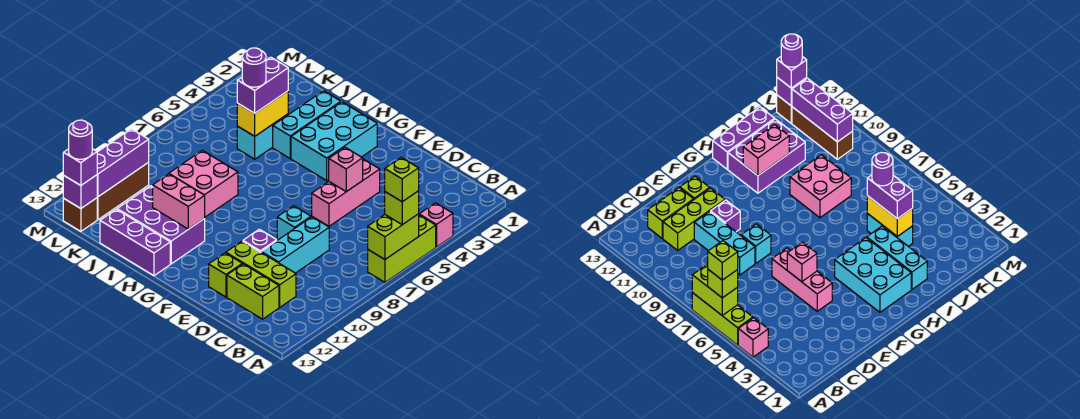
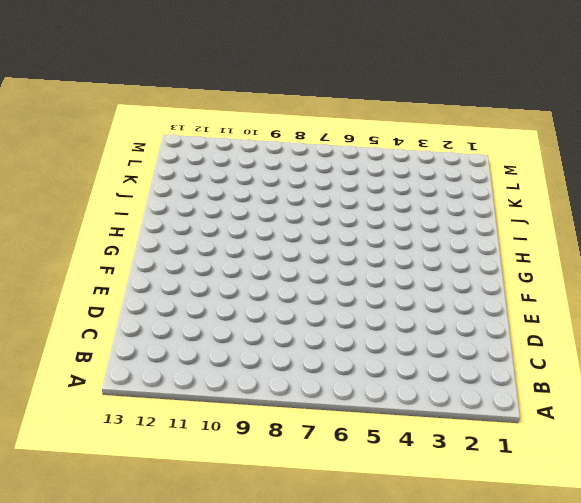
none -> pink 1x1 brick [419,203,453,247]
none -> lime 1x3 brick [368,215,436,282]
none -> lime 1x3 brick [226,241,296,307]

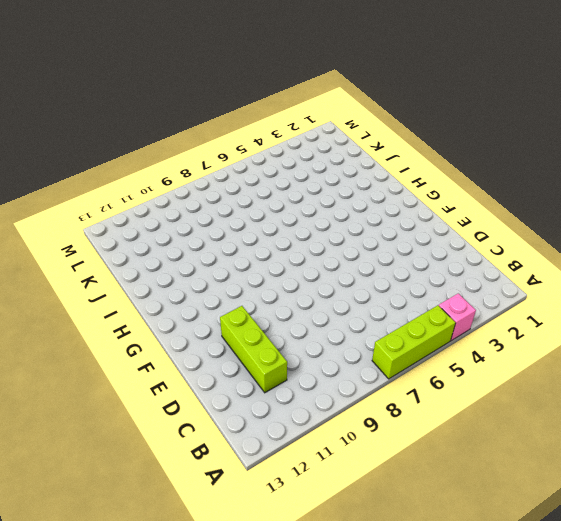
none -> lime 1x2 brick [227,264,279,319]
none -> cyan 1x3 brick [261,217,329,273]
none -> pink 1x3 brick [312,159,380,226]

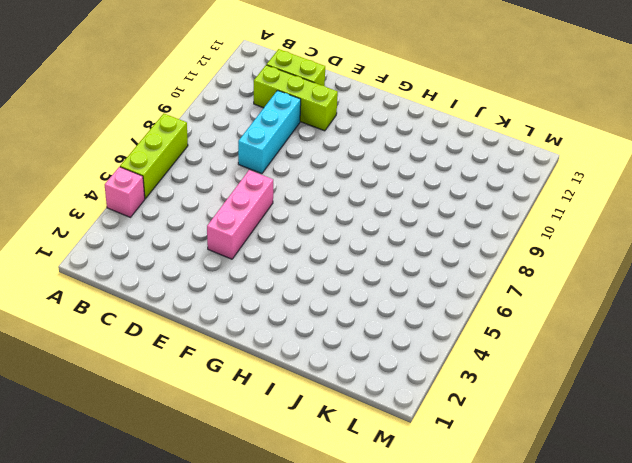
none -> cyan 1x1 brick [277,206,311,240]
none -> purple 1x1 brick [243,229,277,252]
none -> lime 1x1 brick [209,253,242,297]

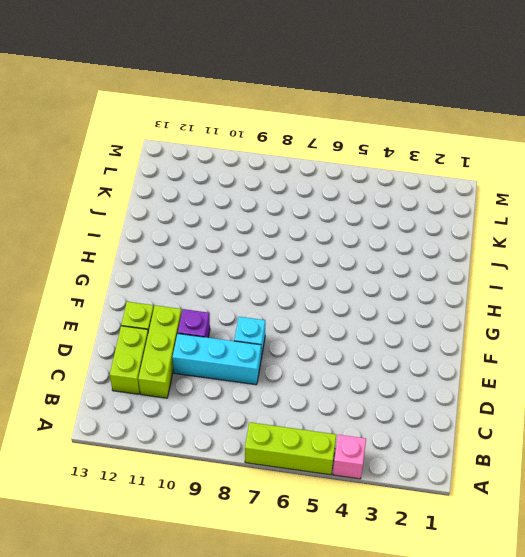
none -> pink 1x3 brick [312,159,380,226]
none -> cyan 2x3 brick [291,102,377,181]
none -> purple 2x3 brick [117,186,205,264]

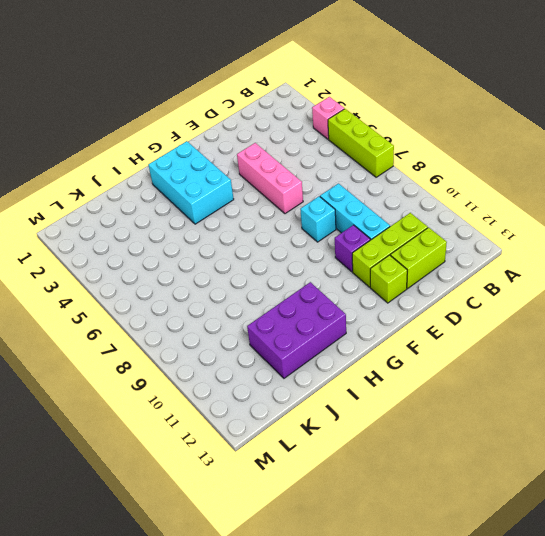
none -> purple 1x3 brick [100,209,170,276]
none -> cyan 1x3 brick [273,91,341,158]
none -> pink 2x2 brick [169,150,238,217]

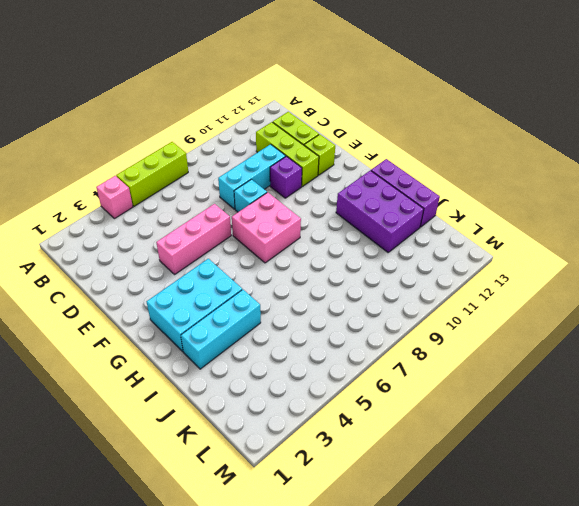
pink 2x2 brick [232,192,301,263] -> pink 2x2 brick moved to [169,150,238,217]
none -> cyan 1x2 brick [237,114,288,159]
none -> brown 1x3 brick [97,162,149,220]
none -> brown 1x1 brick [63,198,97,231]

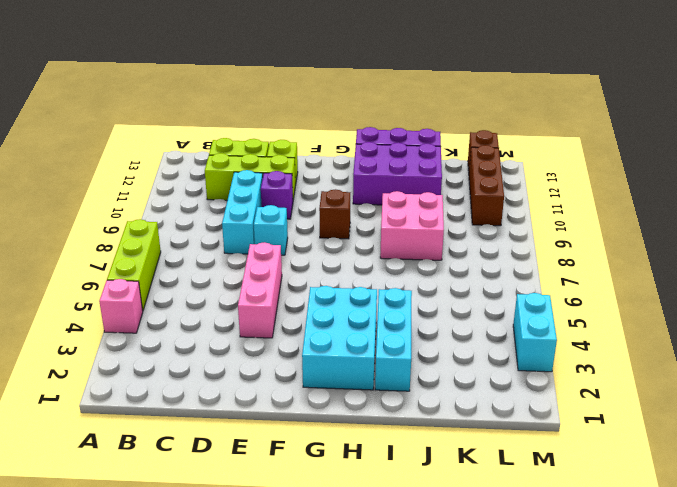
brown 1x1 brick [319,189,350,239] -> none
cyan 1x2 brick [513,293,557,372] -> cyan 1x2 brick moved to [237,114,288,159]
none -> lime 1x2 brick [368,214,419,259]
none -> pink 1x1 brick [329,147,363,192]
none -> pink 1x2 brick [153,174,205,229]

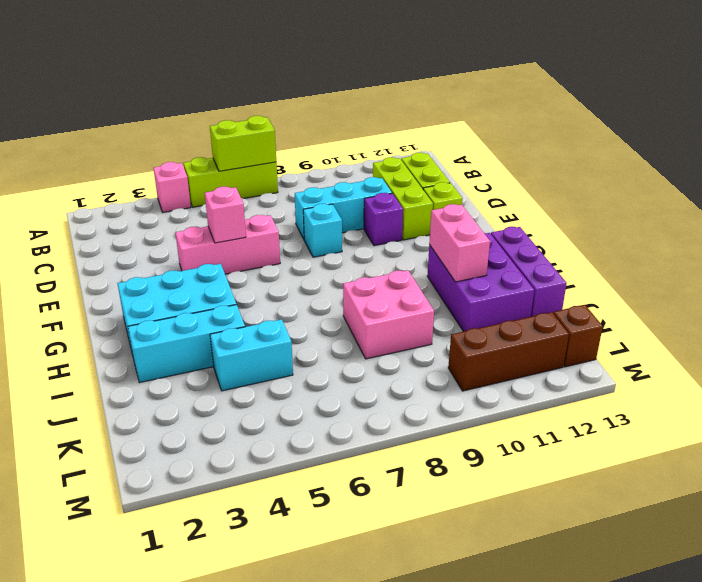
none -> yellow 1x2 brick [237,91,288,136]
none -> purple 1x3 brick [97,129,149,197]
none -> purple 1x1 brick [63,175,97,209]

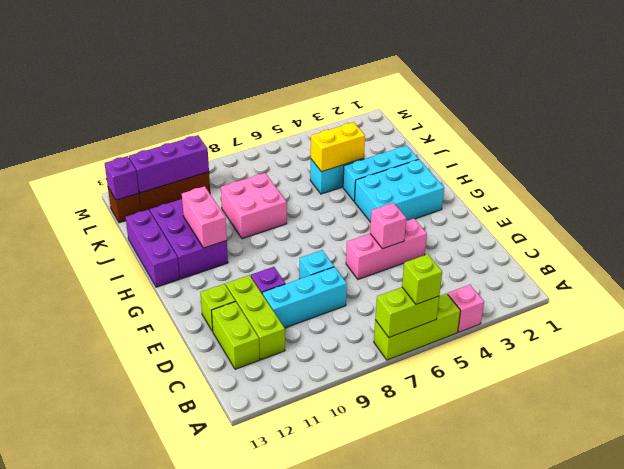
none -> purple 1x2 brick [237,57,288,113]
none -> purple 1x1 brick [63,149,97,186]
none -> lime 1x1 brick [385,158,419,202]

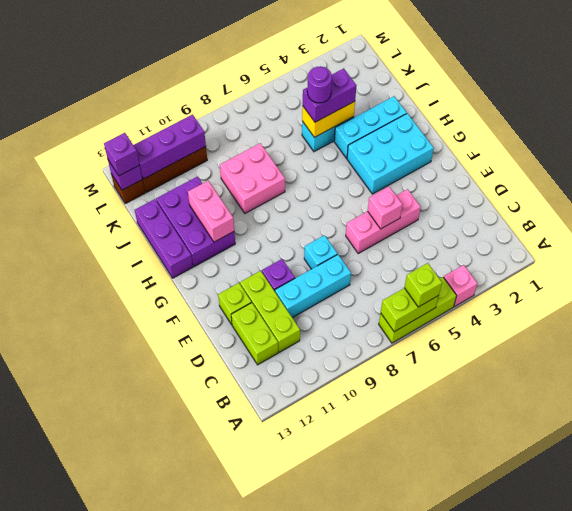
none -> lime 1x1 brick [385,158,419,202]
none -> purple 1x1 round brick [69,120,92,159]

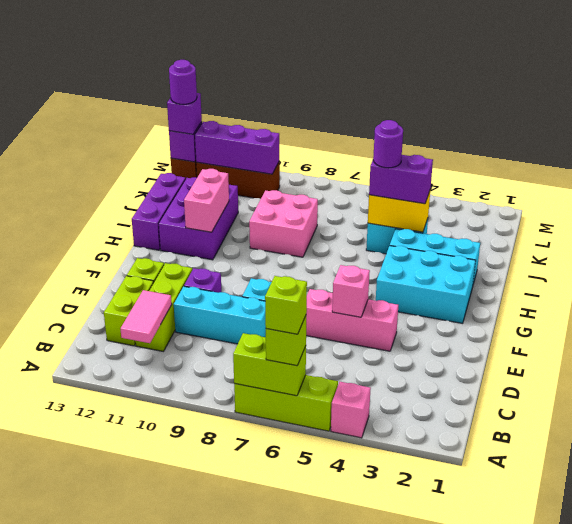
pink 1x2 tile [120,290,172,343] -> none

